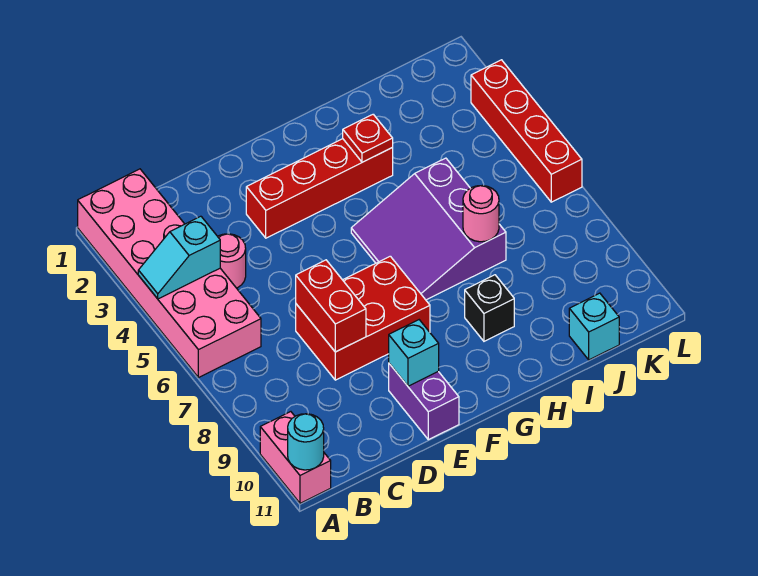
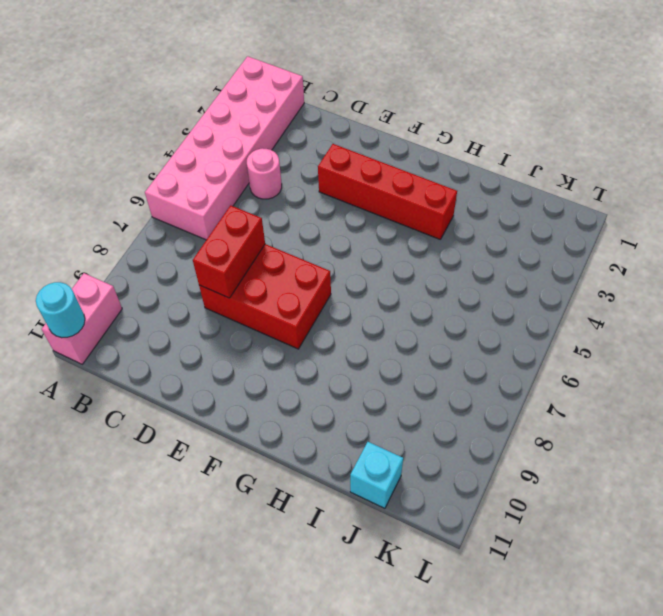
none -> purple 1x2 brick [389,364,459,440]
none -> purple 3x3 slope [351,158,506,300]
none -> black 1x1 brick [465,275,514,341]

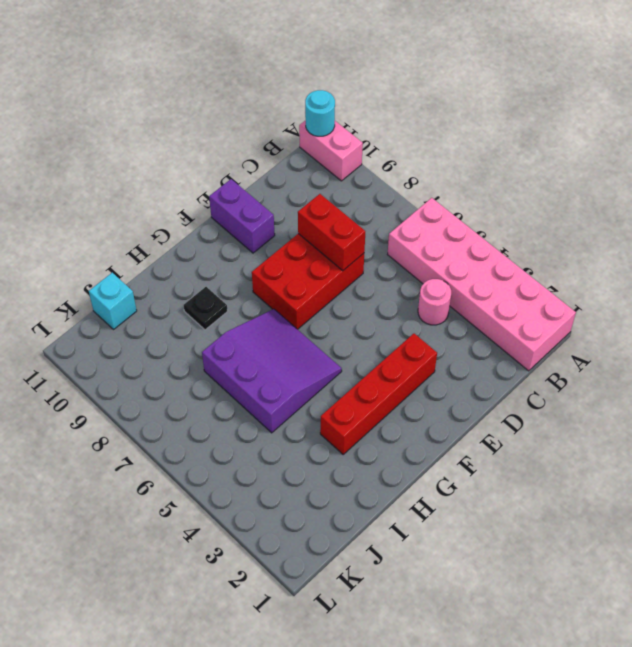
black 1x1 plate [184,287,228,330] -> black 1x1 brick [465,275,514,341]
none -> red 1x4 brick [471,60,582,202]
none -> cyan 1x2 slope [138,216,220,299]
none -> cyan 1x1 brick [389,320,439,386]

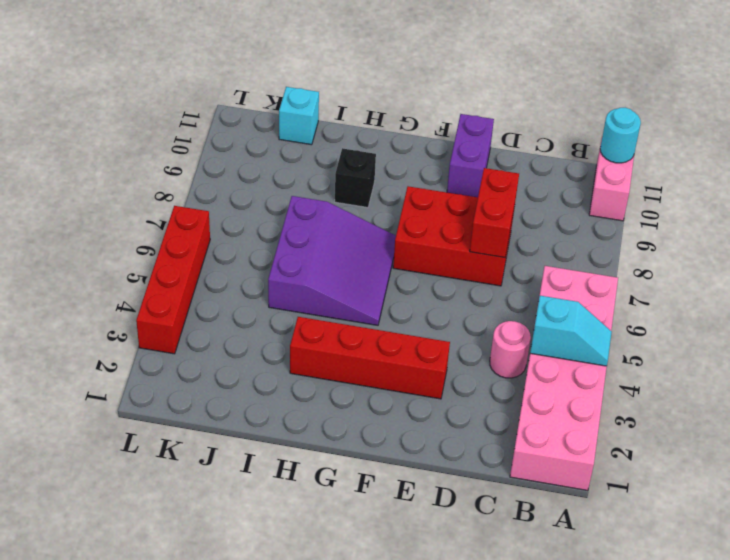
none -> cyan 1x1 brick [389,320,439,386]
none -> red 1x1 plate [343,114,393,162]
none -> pink 1x1 round brick [463,186,499,242]

